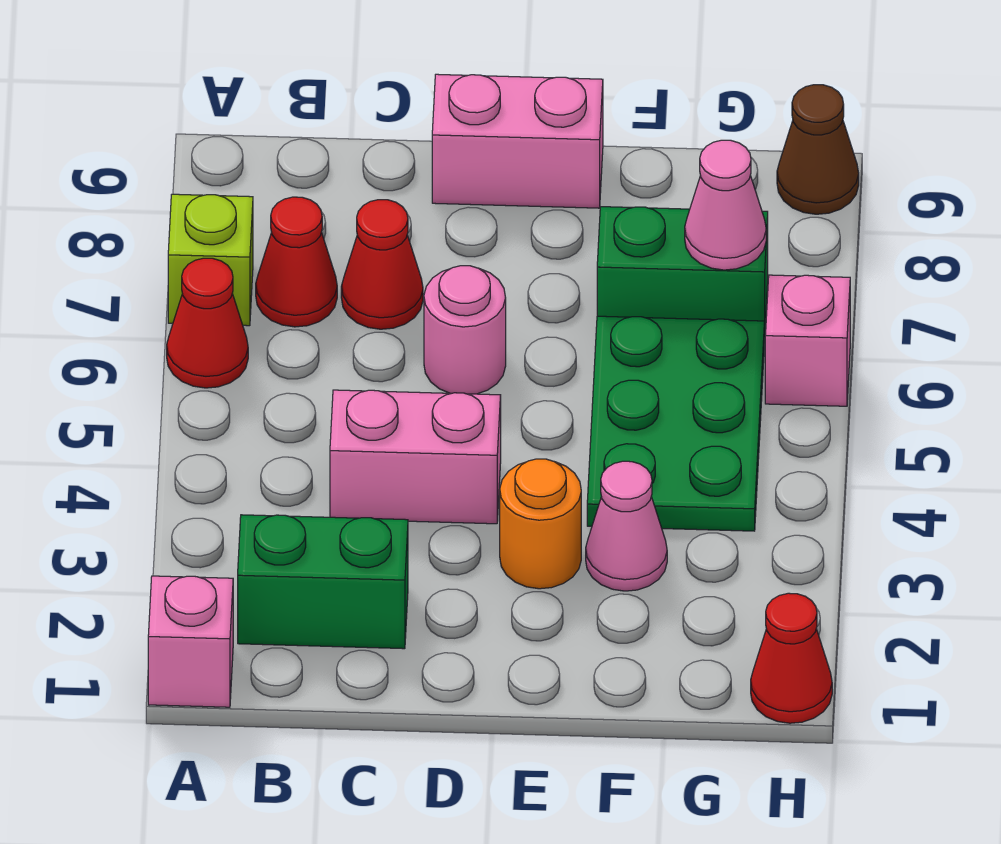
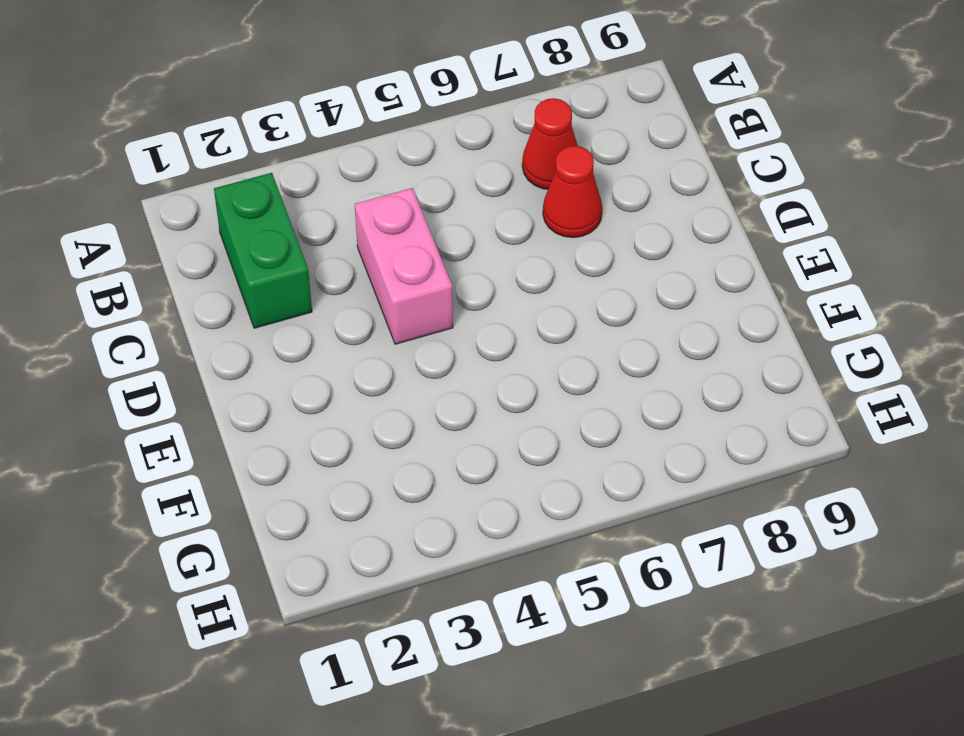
none -> pink 1x1 brick [148,576,233,707]
none -> red 1x1 cone [167,258,248,388]
none -> lime 1x1 brick [168,194,253,326]

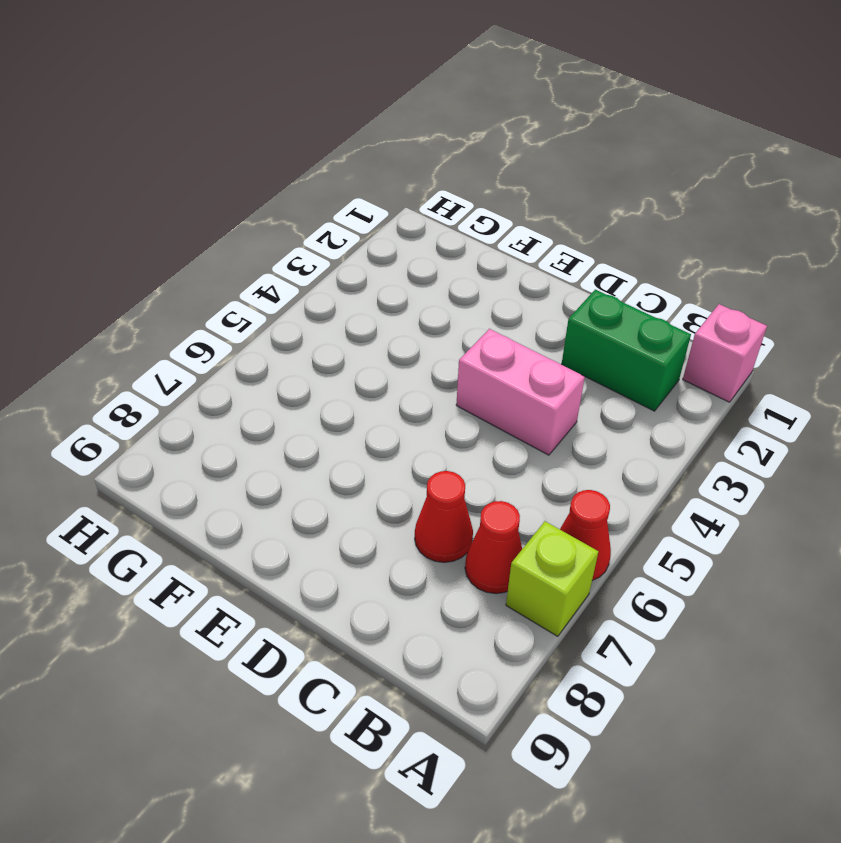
none -> pink 1x1 round brick [424,266,506,394]
none -> pink 1x2 brick [432,74,603,208]
none -> orange 1x1 round brick [500,459,581,589]

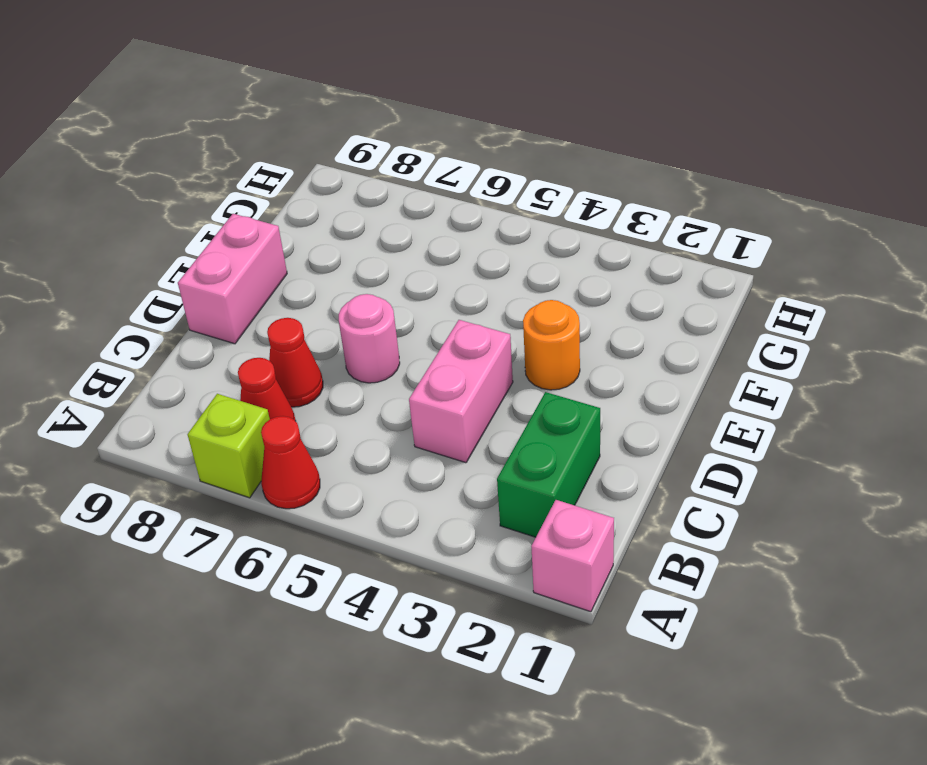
none -> pink 1x1 cone [586,461,667,591]
none -> green 2x3 plate [587,316,765,531]
none -> green 1x2 brick [597,207,768,325]

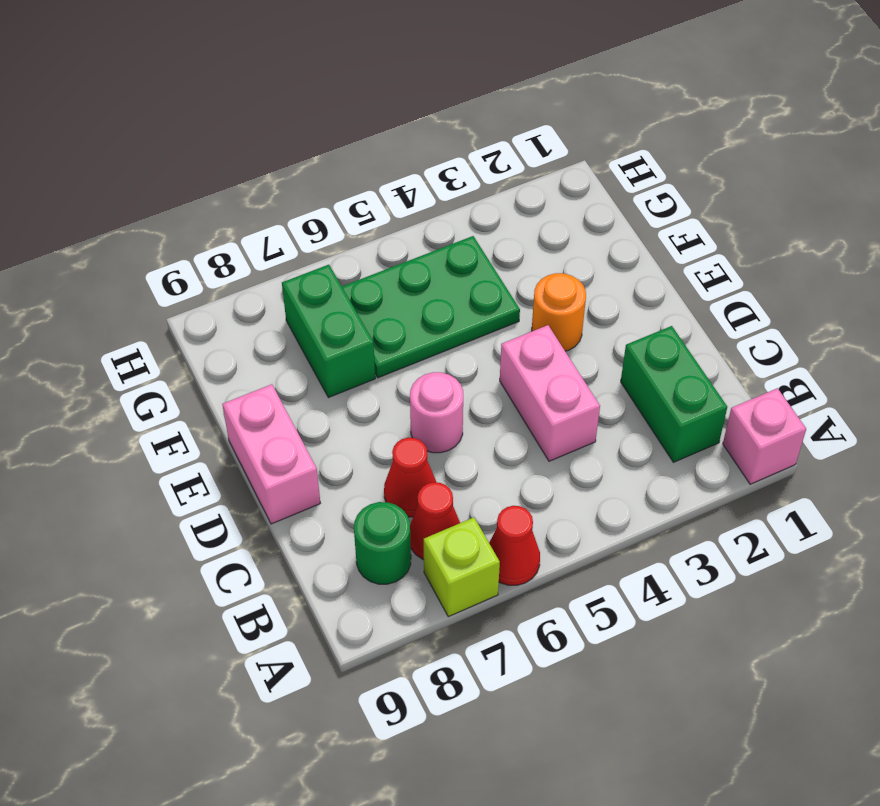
green 1x1 round brick [354,502,411,584] -> none
none -> pink 1x1 cone [586,461,667,591]
none -> red 1x1 cone [751,593,832,723]
none -> pink 1x1 brick [765,275,850,406]

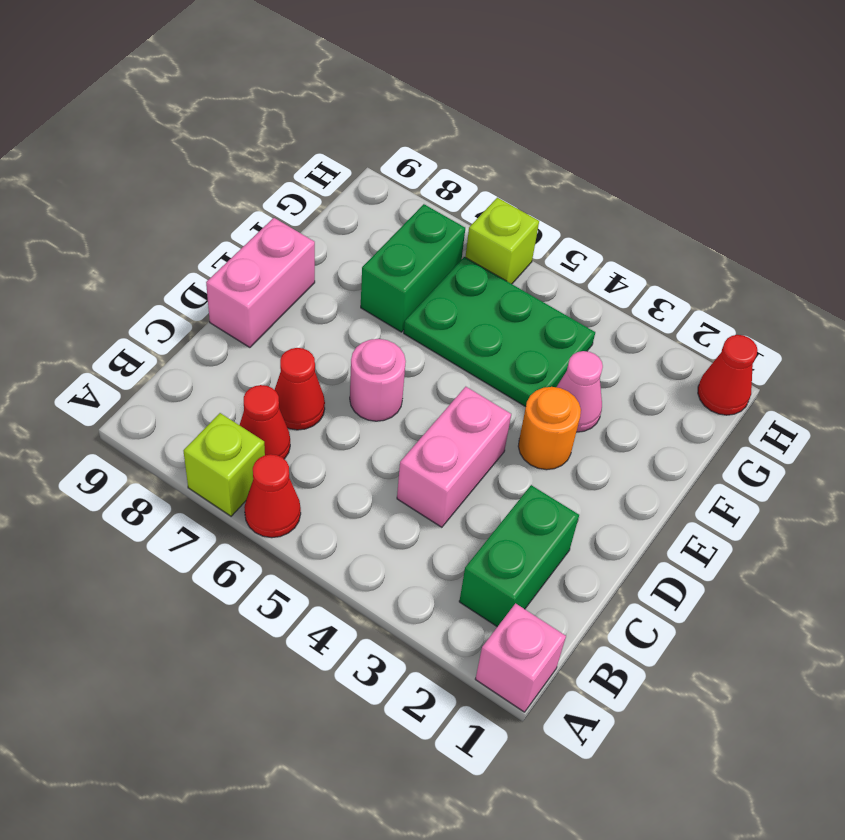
lime 1x1 brick [465,198,539,284] -> pink 1x1 brick [765,275,850,406]
none -> brown 1x1 cone [777,85,859,214]
none -> pink 1x1 cone [685,140,766,270]

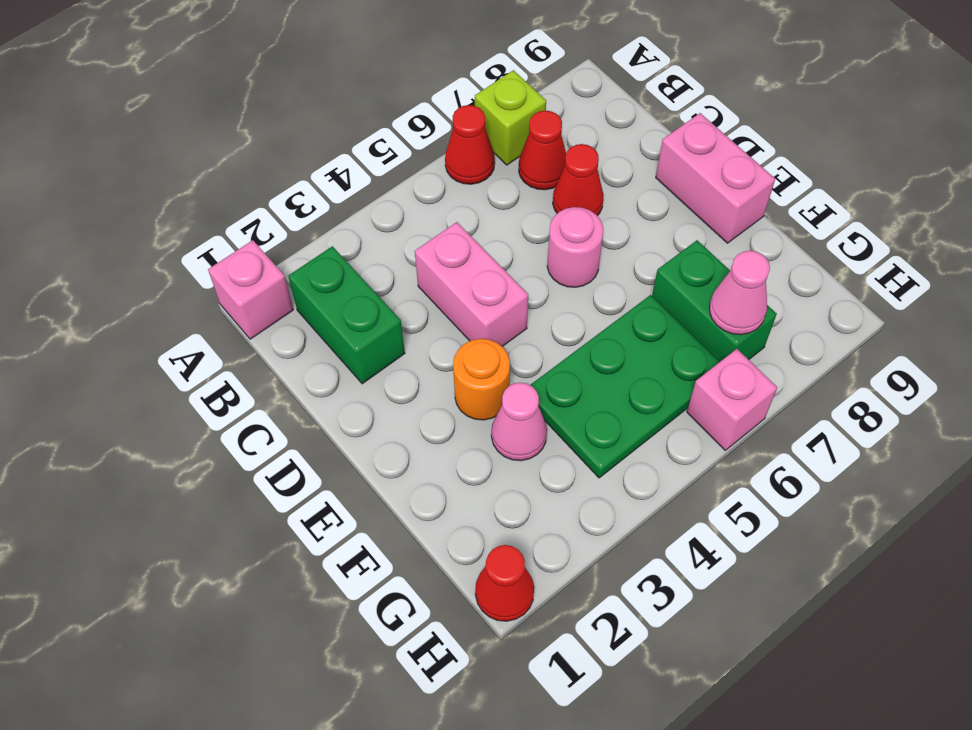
none -> brown 1x1 cone [777,85,859,214]

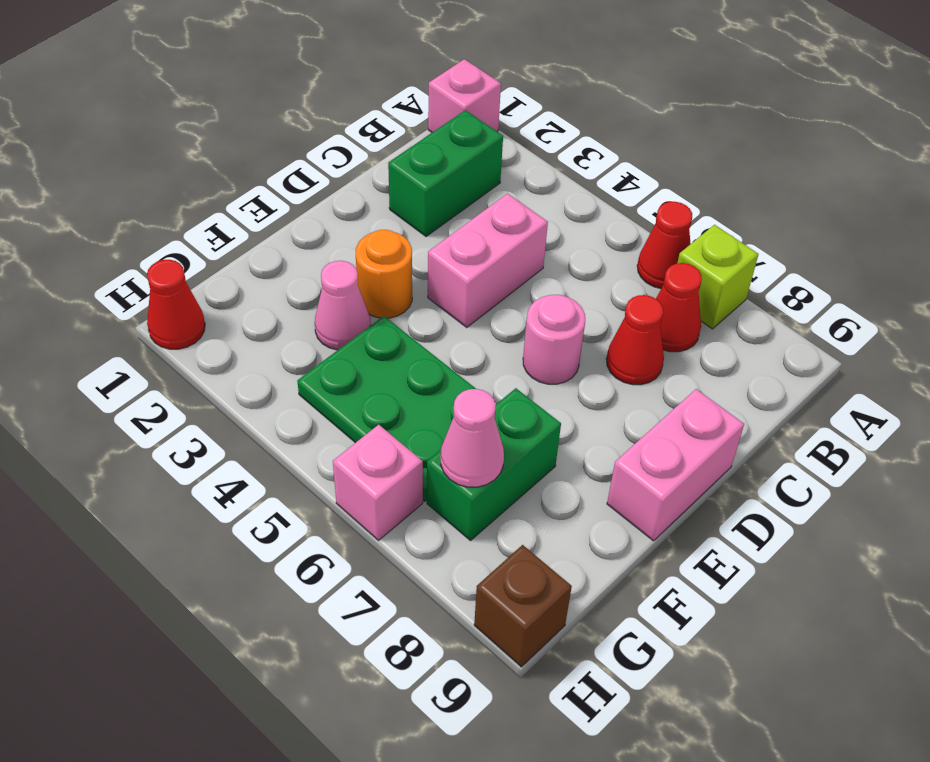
brown 1x1 brick [474,545,572,667] -> brown 1x1 cone [777,85,859,214]

